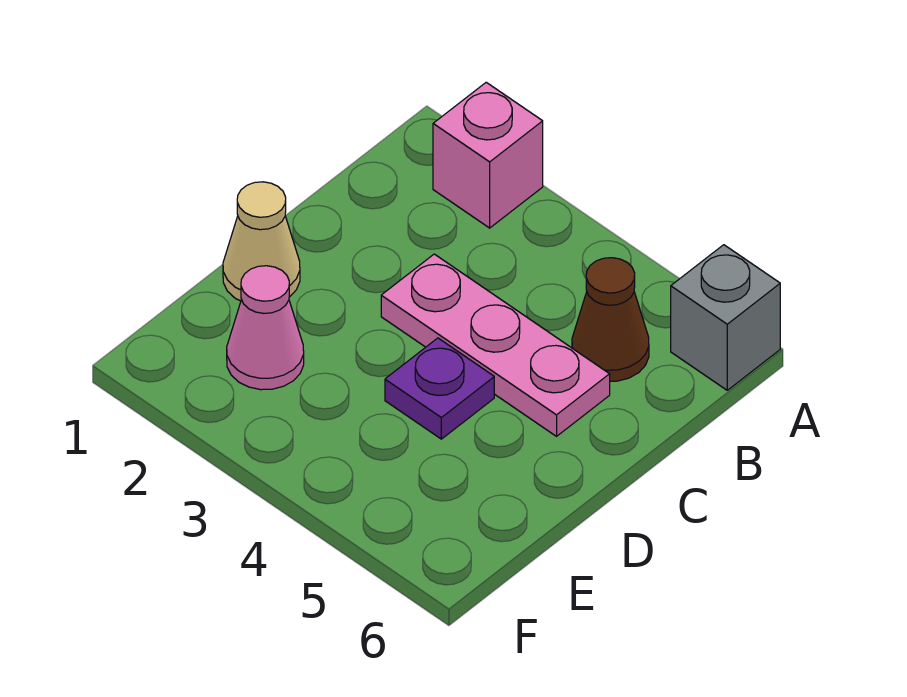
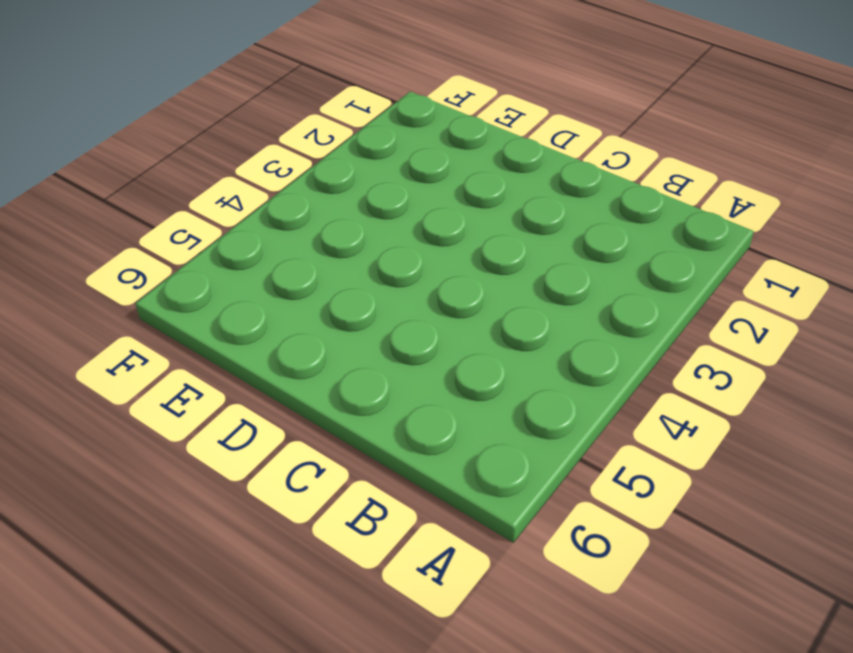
none -> pink 1x1 brick [433,82,543,228]
none -> grey 1x1 brick [671,245,780,390]

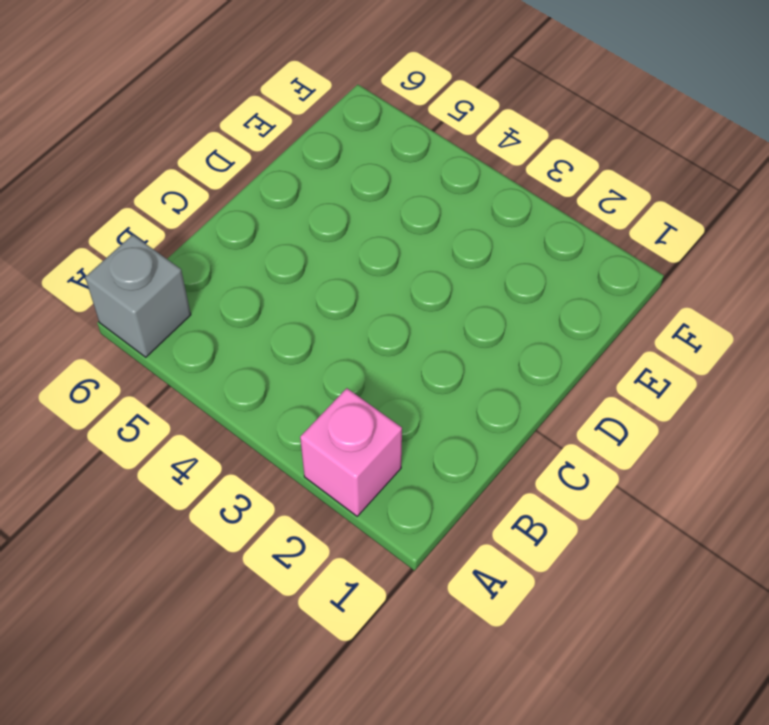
none -> brown 1x1 cone [572,258,649,381]
none -> pink 1x3 plate [381,254,610,436]

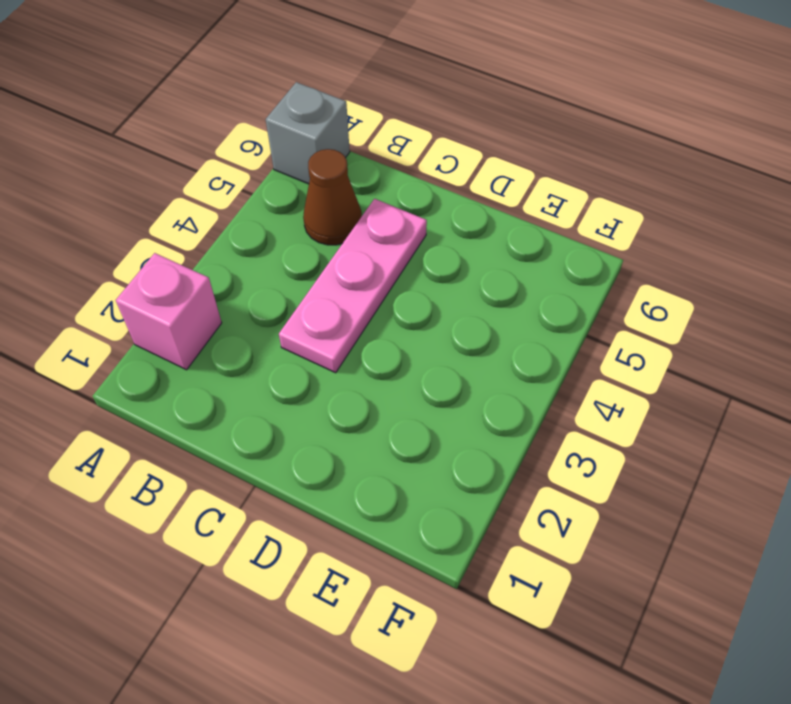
none -> tan 1x1 cone [223,182,300,301]
none -> purple 1x1 plate [385,338,494,439]

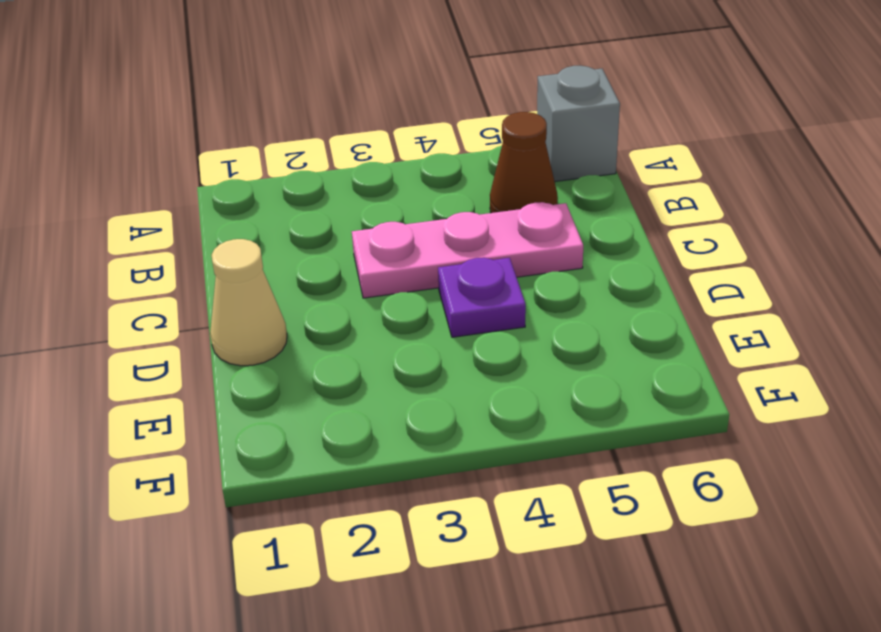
none -> pink 1x1 brick [433,82,543,228]
none -> pink 1x1 cone [227,266,304,390]

